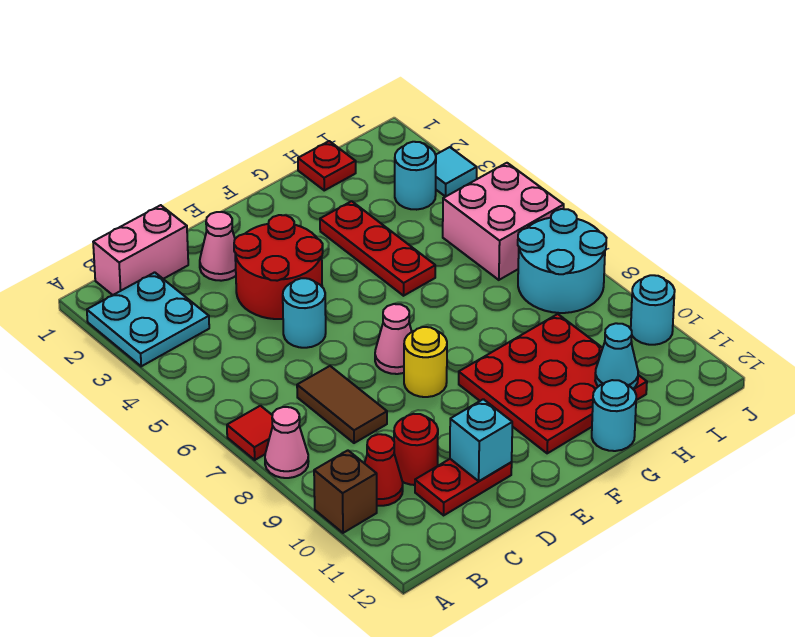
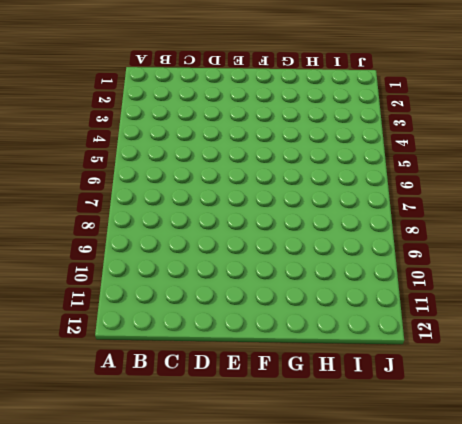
none -> cyan 2x2 plate [87,272,209,366]
none -> red 1x1 tile [227,406,273,460]
none -> pink 1x1 cone [265,407,309,478]

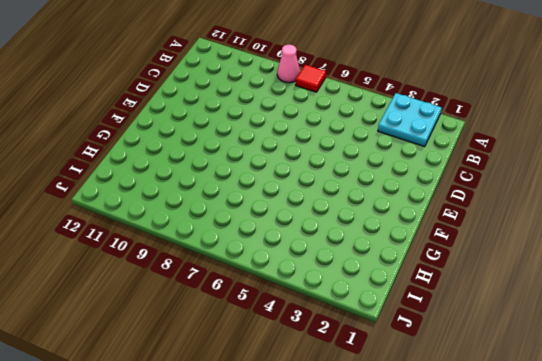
none -> brown 1x1 brick [314,450,377,533]
none -> pink 1x2 brick [93,205,188,295]
none -> red 1x1 cone [365,434,403,506]

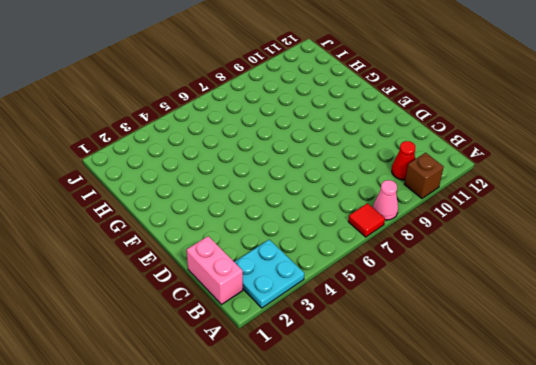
none -> brown 1x2 tile [297,366,387,443]
none -> red 1x1 round brick [394,414,438,485]
none -> red 1x2 plate [415,459,512,515]

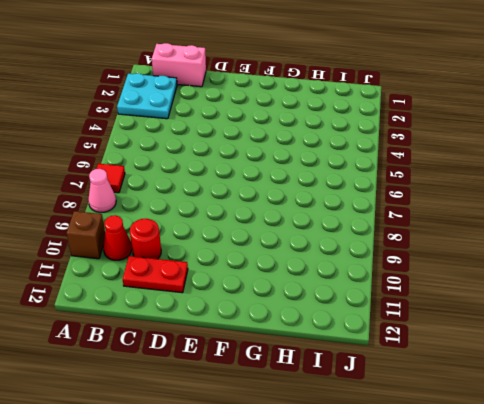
none -> brown 1x2 tile [297,366,387,443]
none -> pink 1x1 cone [200,212,236,281]
none -> red 2x2 round brick [234,215,323,319]

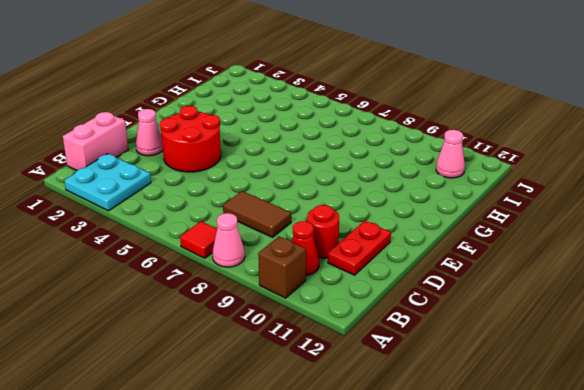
pink 1x1 cone [436,130,465,178] -> pink 1x1 cone moved to [375,304,412,374]
none -> cyan 1x1 round brick [283,278,326,348]
none -> yellow 1x1 round brick [404,327,447,397]
none -> red 3x3 plate [459,314,647,453]

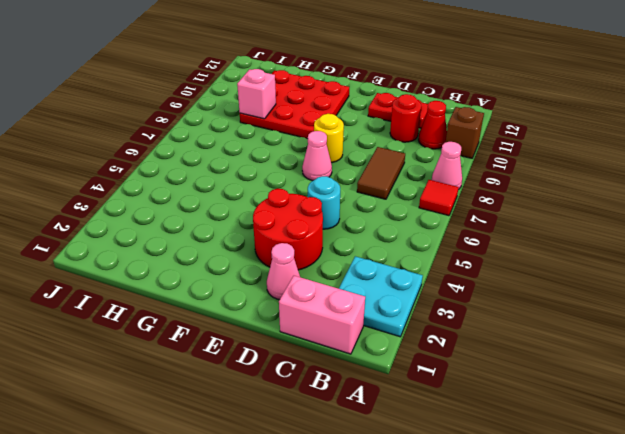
pink 1x1 brick [237,69,276,119] -> none
none -> red 1x3 plate [320,201,435,296]
none -> cyan 1x1 round brick [592,380,636,451]
none -> red 1x1 plate [298,141,356,190]

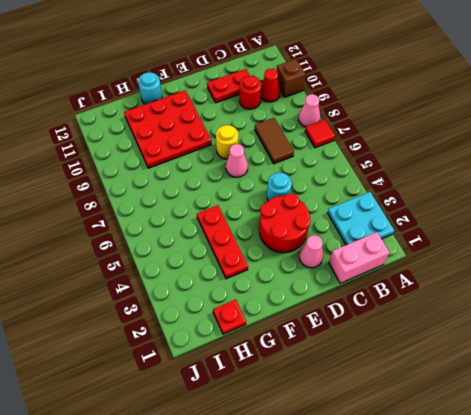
none -> cyan 1x1 round brick [395,142,436,210]
none -> pink 2x2 brick [443,163,564,280]
none -> cyan 2x2 round brick [518,209,606,313]

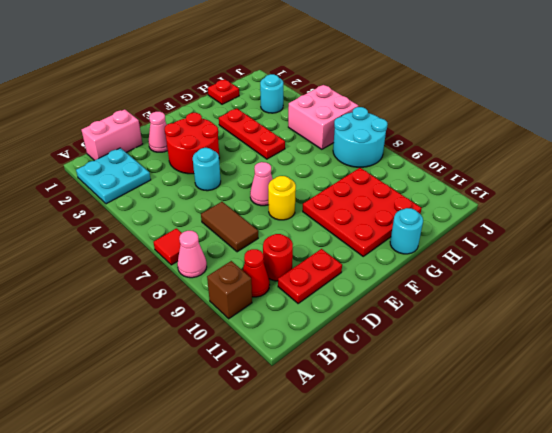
none -> cyan 1x1 tile [436,147,477,197]
none -> cyan 1x1 round brick [631,275,675,345]
none -> cyan 1x1 brick [450,399,512,481]

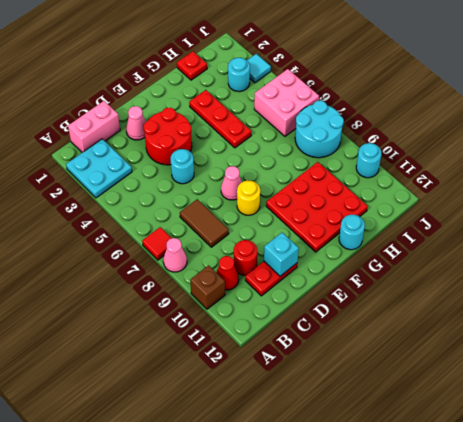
none -> cyan 1x1 cone [595,323,638,389]

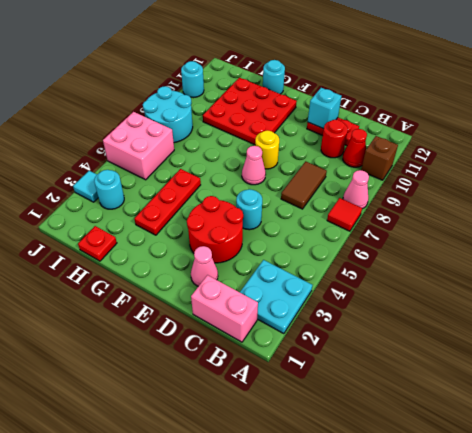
none -> cyan 1x1 cone [595,323,638,389]

